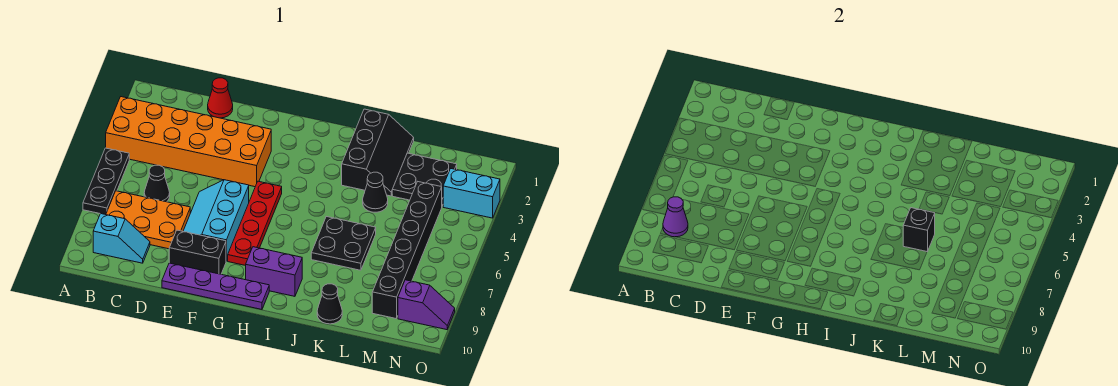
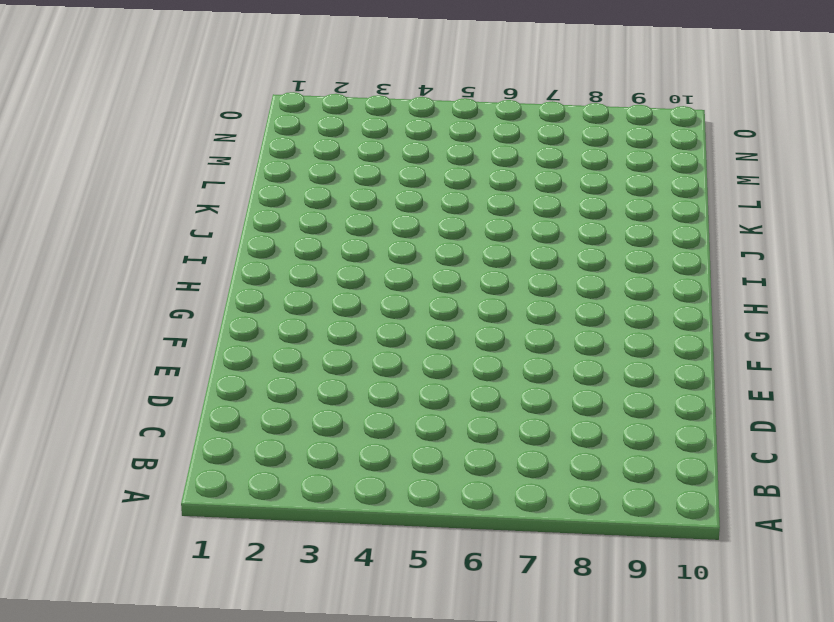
none -> orange 2x6 brick [106,97,271,187]
none -> black 1x3 plate [83,148,129,215]
none -> orange 2x3 plate [106,191,190,249]

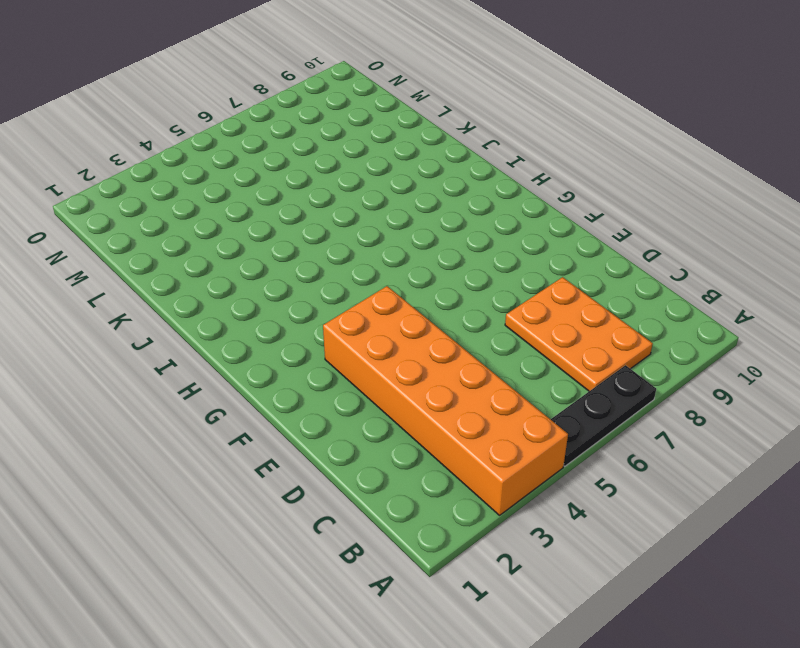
none -> cyan 1x2 slope [93,214,150,263]
none -> black 1x1 cone [144,165,170,202]
none -> red 1x1 cone [208,78,233,118]

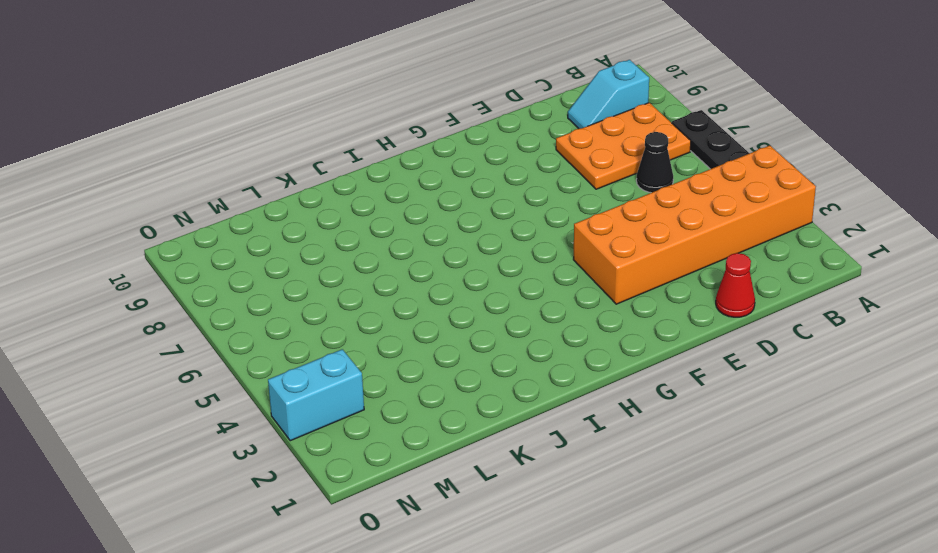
none -> cyan 2x3 slope [183,180,249,261]
none -> black 1x2 brick [169,230,226,274]
none -> purple 1x4 plate [162,263,269,309]

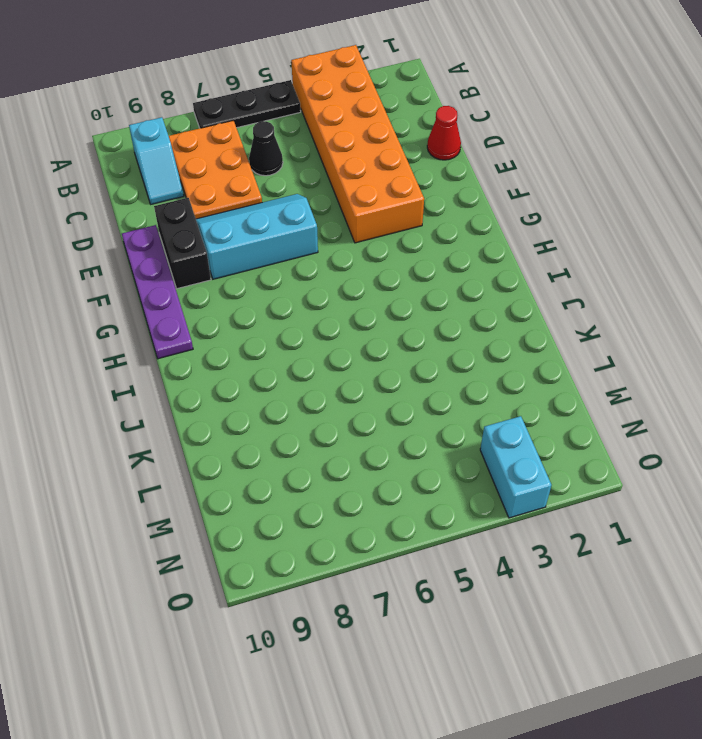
none -> red 1x4 plate [228,181,282,266]
none -> purple 1x2 brick [246,247,302,296]
none -> black 2x3 slope [342,109,414,196]

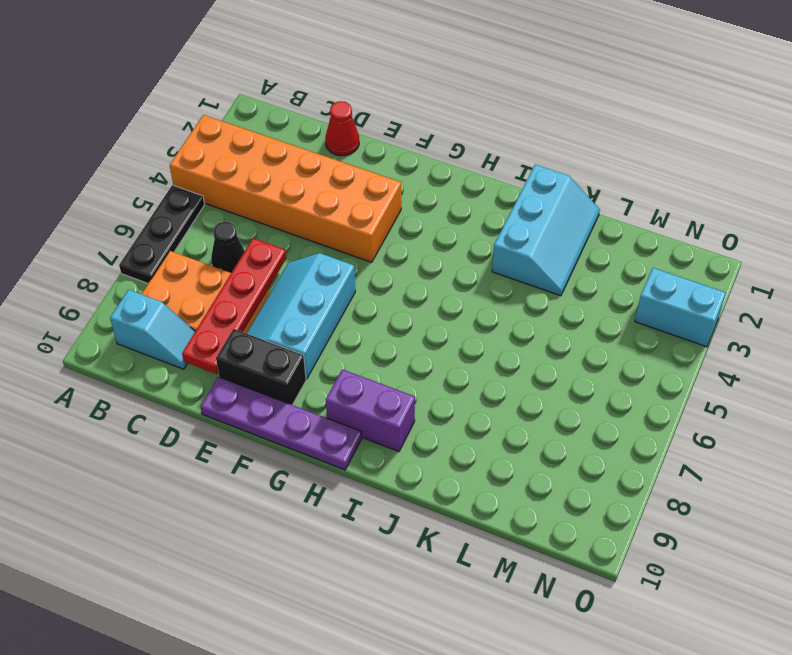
red 1x4 plate [182,238,286,374] -> red 1x4 plate moved to [228,181,282,266]
cyan 2x3 slope [492,164,600,296] -> black 2x3 slope [342,109,414,196]
none -> black 2x2 plate [311,216,376,270]
none -> black 1x1 cone [363,172,388,212]
none -> black 1x1 cone [317,284,342,324]

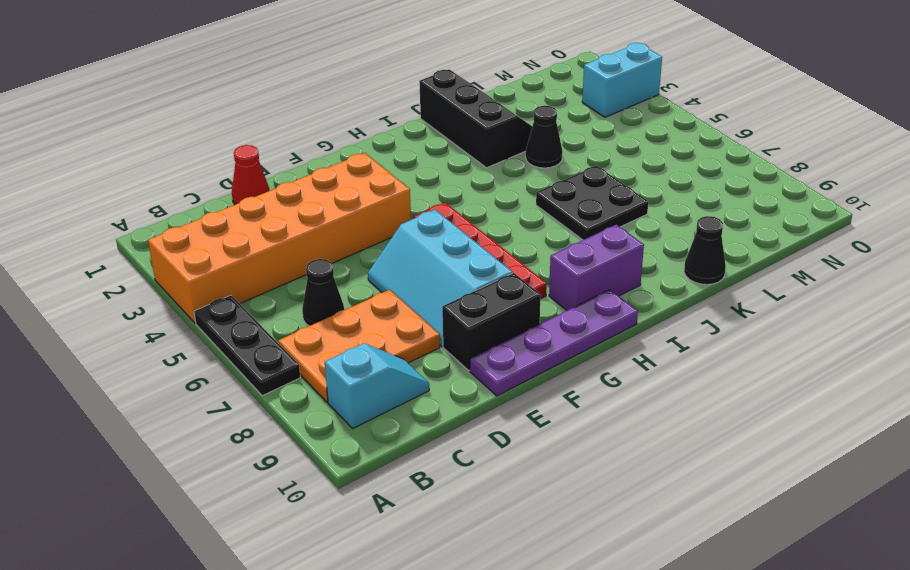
none -> black 2x2 plate [392,153,457,206]
none -> black 1x6 brick [372,182,442,319]
none -> purple 1x2 slope [398,280,455,330]

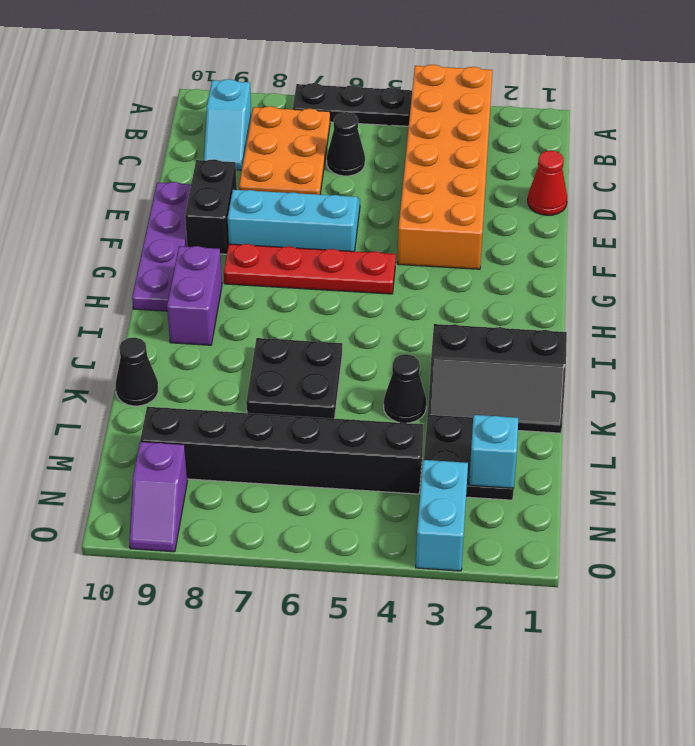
cyan 1x1 brick [469,415,518,488] -> none
none -> purple 1x1 cone [663,197,688,237]
none -> black 1x1 brick [903,208,935,252]

